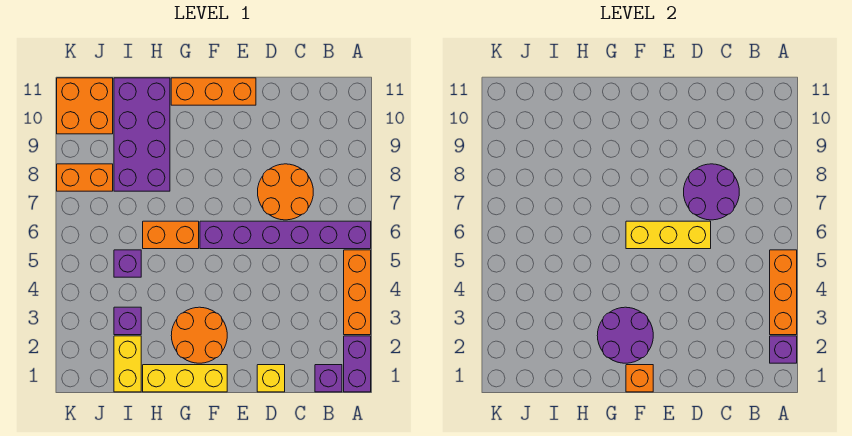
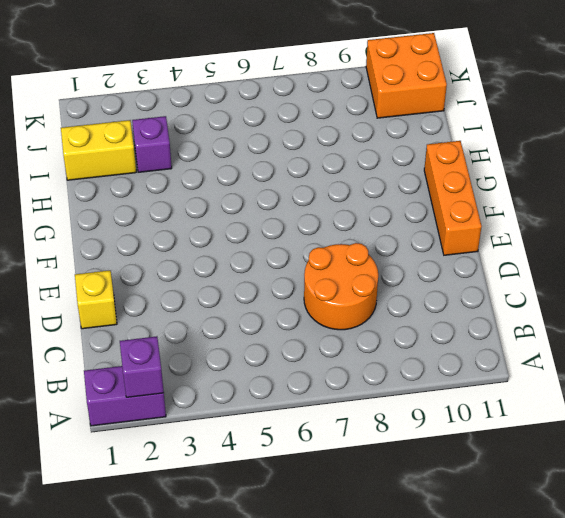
none -> orange 1x3 brick [344,250,371,335]
none -> purple 1x6 brick [200,221,371,249]
none -> purple 1x1 brick [315,365,342,392]

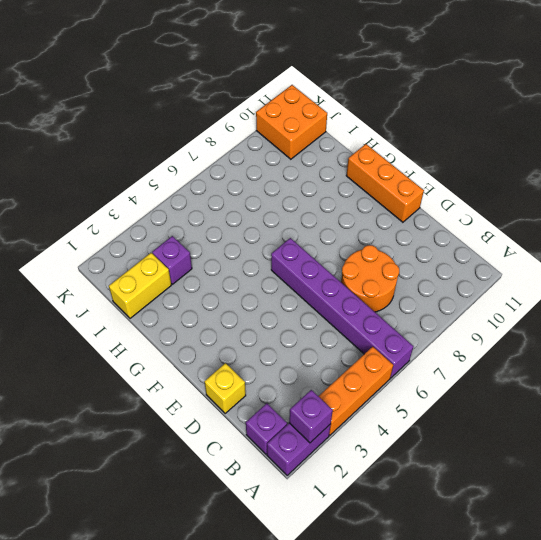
none -> yellow 1x3 brick [143,365,227,392]
none -> orange 2x2 round brick [171,307,227,363]
none -> orange 1x2 brick [143,221,199,249]

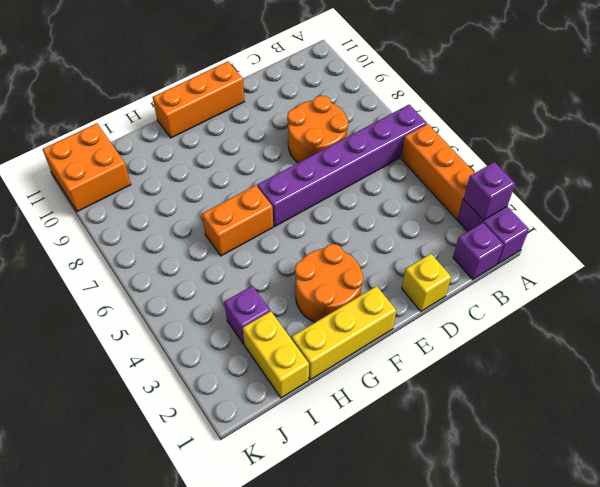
none -> purple 2x4 brick [114,78,170,191]
none -> purple 1x1 brick [114,250,141,277]
none -> orange 1x2 brick [57,164,113,191]

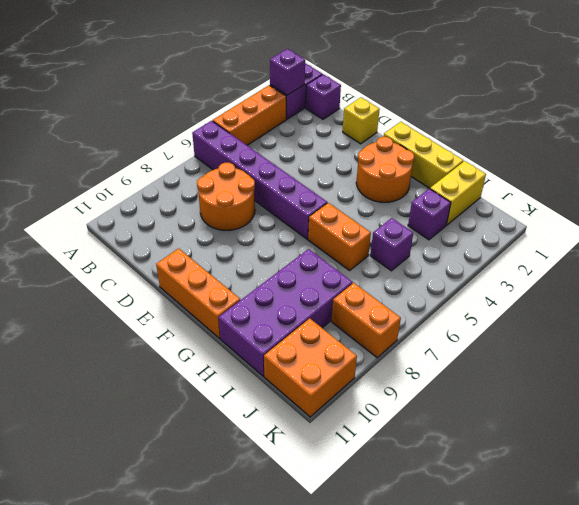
none -> orange 1x3 brick [770,250,797,335]
none -> purple 2x2 round brick [684,164,739,220]
none -> yellow 1x3 brick [626,221,711,249]

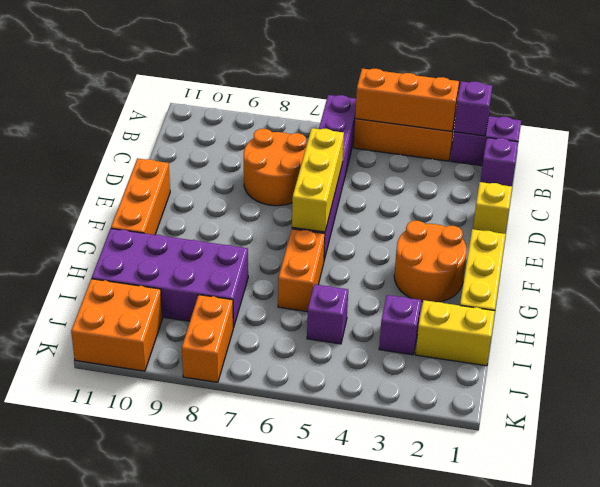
none -> purple 2x2 round brick [684,164,739,220]
none -> orange 1x1 brick [626,365,653,392]
none -> purple 2x2 round brick [597,307,653,363]

